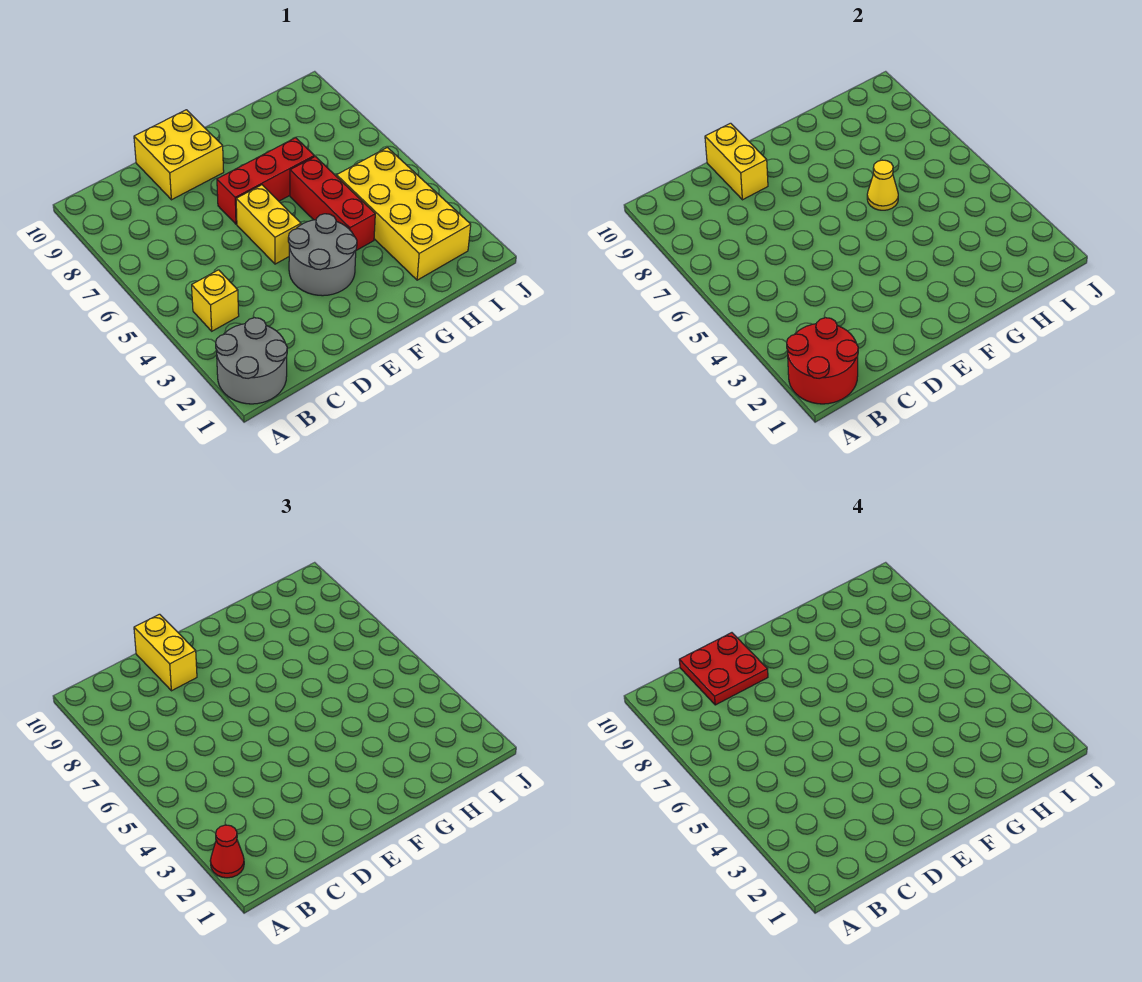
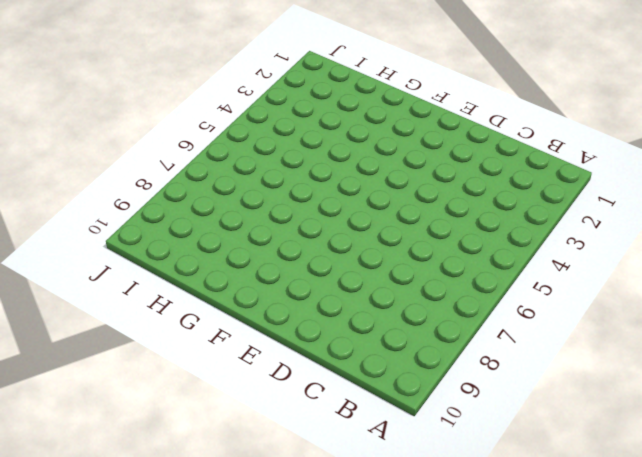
none -> grey 2x2 round brick [216,318,287,404]
none -> yellow 1x1 brick [192,270,239,331]
none -> yellow 2x2 brick [134,110,224,200]

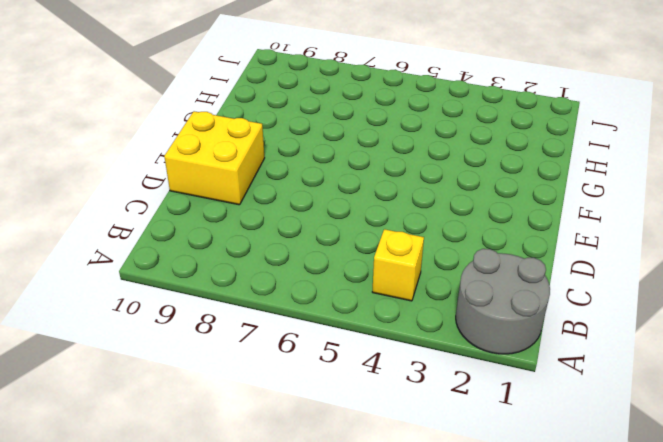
none -> grey 2x2 round brick [288,214,357,296]
none -> yellow 1x2 brick [236,185,301,264]
none -> red 1x3 brick [217,138,314,224]

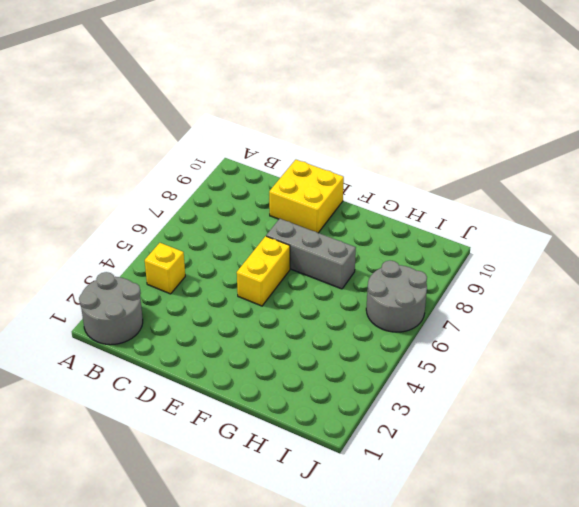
grey 1x3 brick [266,219,356,289] -> red 1x3 brick [217,138,314,224]
grey 2x2 round brick [366,261,427,332] -> grey 2x2 round brick moved to [288,214,357,296]
none -> red 1x3 brick [290,157,375,250]
none -> yellow 2x4 brick [337,148,471,280]
none -> red 2x2 round brick [787,318,858,404]

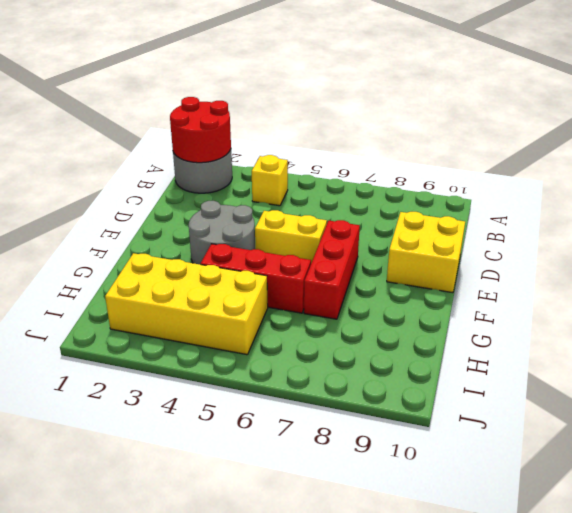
none -> yellow 1x2 brick [705,123,768,200]
none -> yellow 1x1 cone [867,160,898,210]
none -> red 1x1 cone [210,825,244,878]

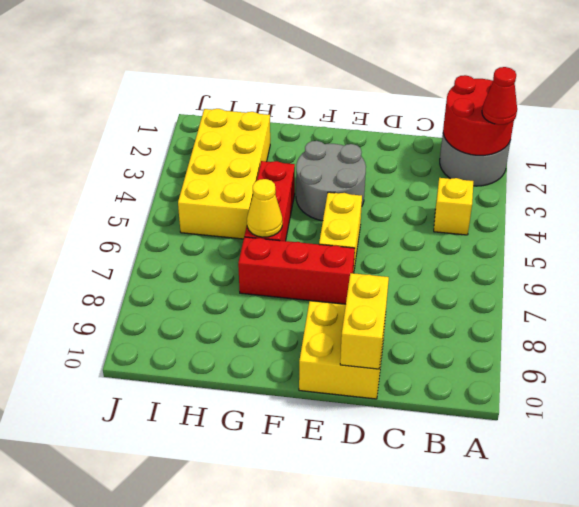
none -> yellow 1x2 brick [134,614,197,691]
none -> red 2x2 plate [679,633,768,705]

